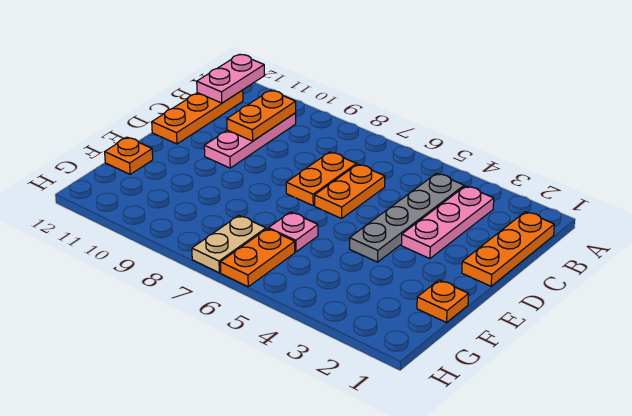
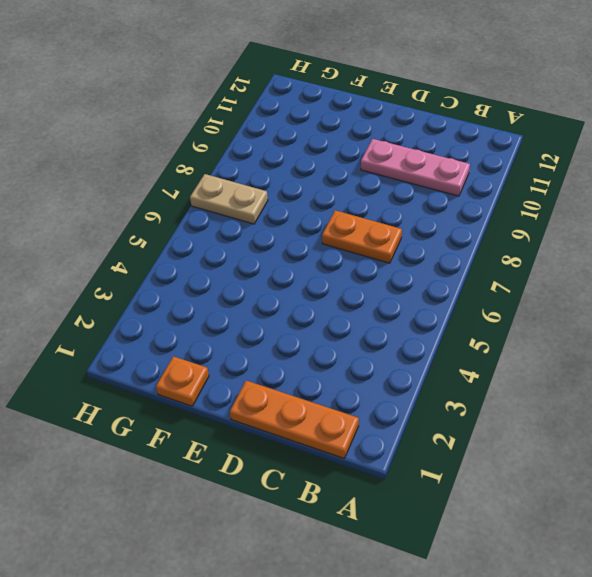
none -> pink 1x3 plate [401,186,494,259]
none -> grey 1x4 plate [350,173,464,262]
none -> orange 1x3 plate [152,90,243,144]

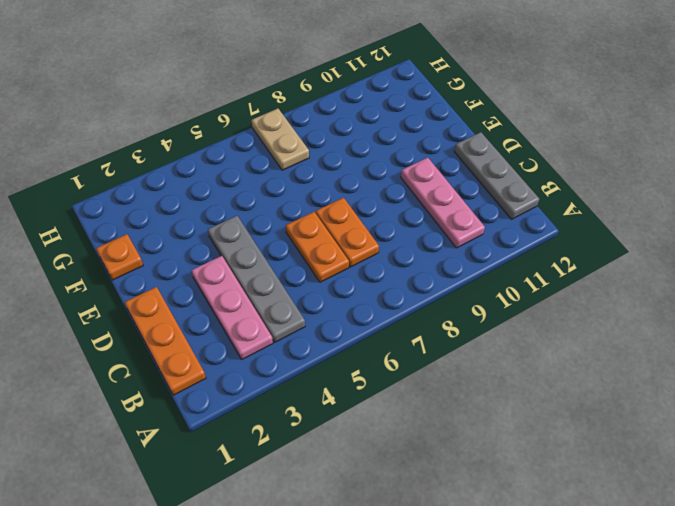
grey 1x3 plate [454,132,539,219] -> orange 1x3 plate [152,90,243,144]
none -> pink 1x1 plate [268,212,318,252]
none -> orange 1x1 plate [105,137,153,174]
none -> orange 1x2 plate [220,229,295,287]

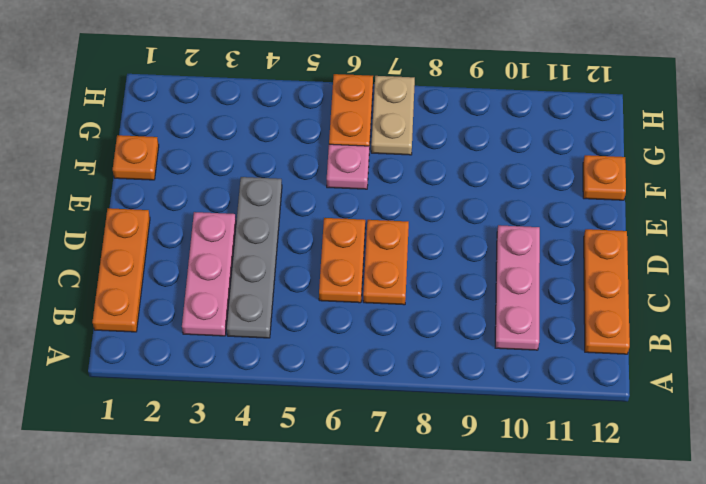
none -> pink 1x2 plate [197,55,264,103]
none -> orange 1x2 plate [227,90,296,141]

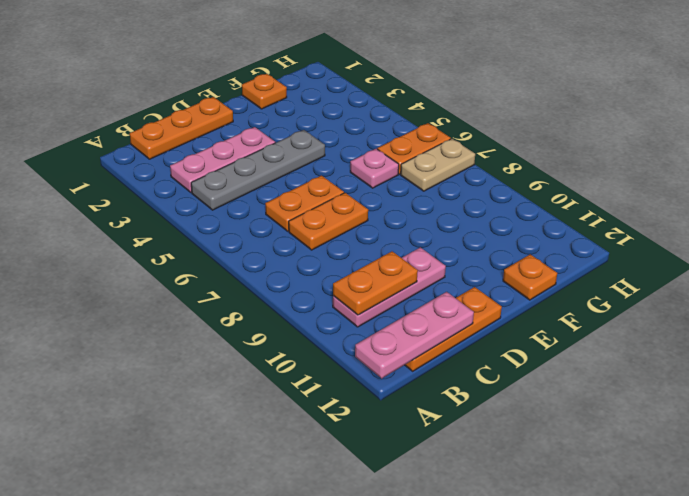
pink 1x3 plate [355,292,474,378] -> pink 1x2 plate [197,55,264,103]

